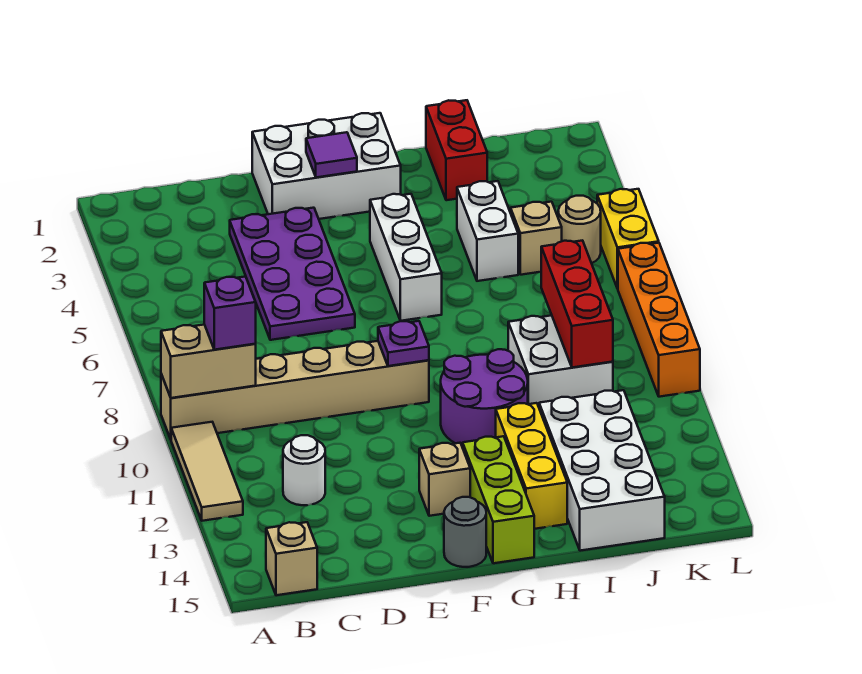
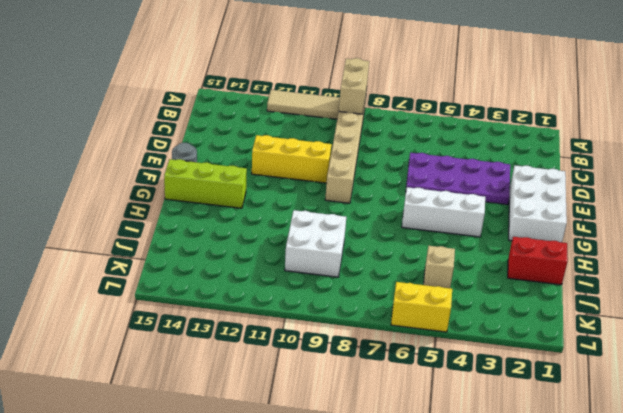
yellow 1x3 brick [252,135,332,183] -> yellow 1x3 brick moved to [496,403,567,529]
none -> tan 1x1 brick [266,522,317,595]
none -> white 1x1 round brick [283,435,325,505]
none -> tan 1x1 brick [419,443,470,516]

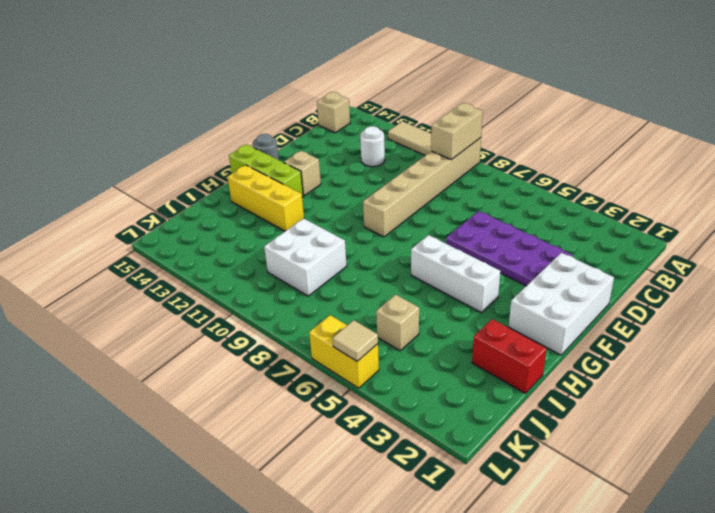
tan 1x1 tile [333,320,378,361] -> none
none -> purple 2x2 round brick [441,349,528,447]
none -> white 1x2 brick [457,181,518,281]
none -> white 2x4 brick [539,390,665,551]

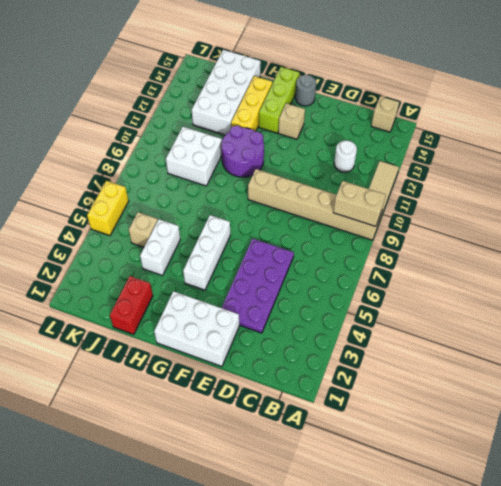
none -> tan 1x1 round brick [558,196,601,263]
none -> orange 1x4 brick [618,243,700,397]
none -> purple 1x1 tile [306,132,357,177]

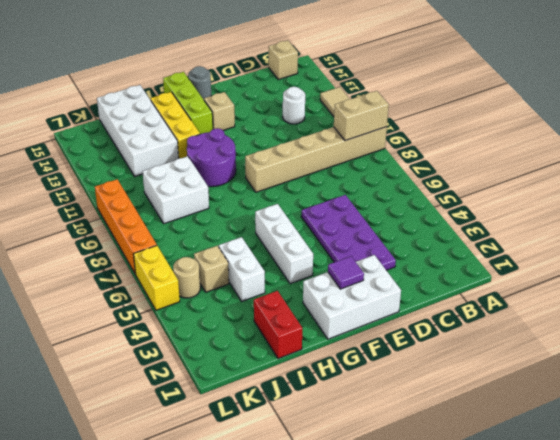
none -> purple 1x1 plate [378,321,429,366]
none -> red 1x3 brick [541,240,613,367]
none -> purple 1x1 brick [204,277,256,350]

